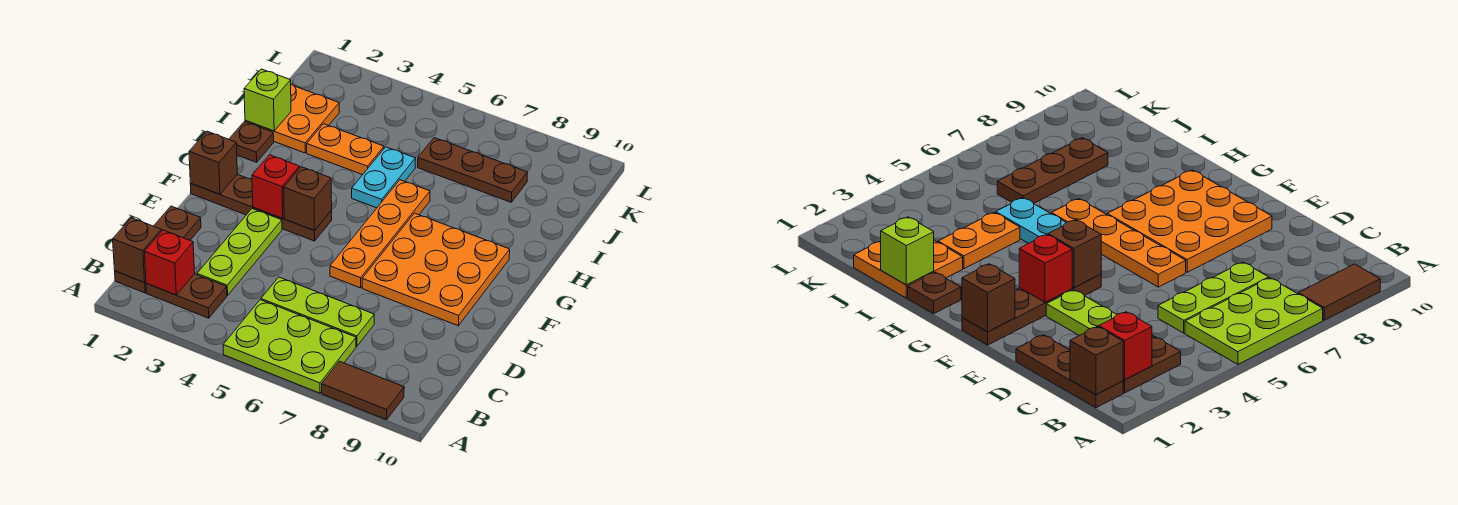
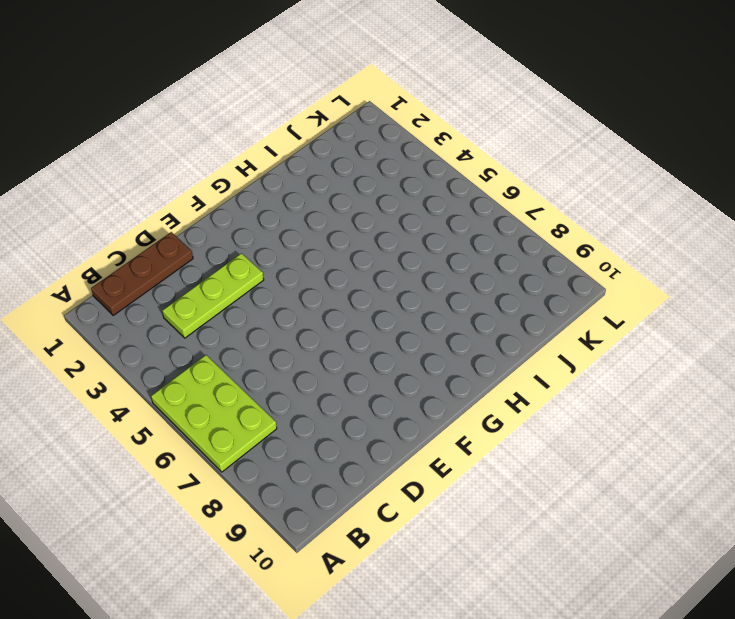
none -> brown 1x2 tile [322,361,404,420]
none -> brown 1x2 plate [146,274,227,318]
none -> lime 1x3 plate [261,277,374,346]

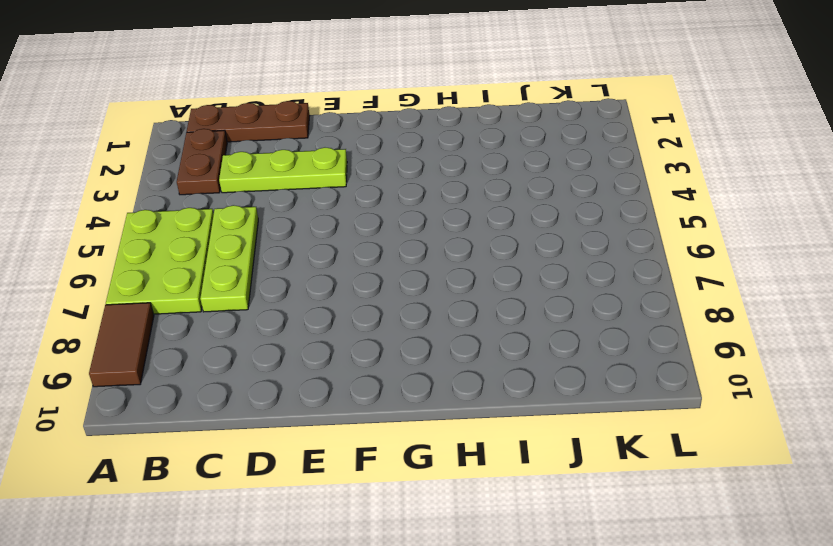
none -> orange 1x4 plate [330,180,430,288]
none -> orange 3x3 plate [362,213,510,326]
none -> brown 1x4 plate [190,174,332,241]

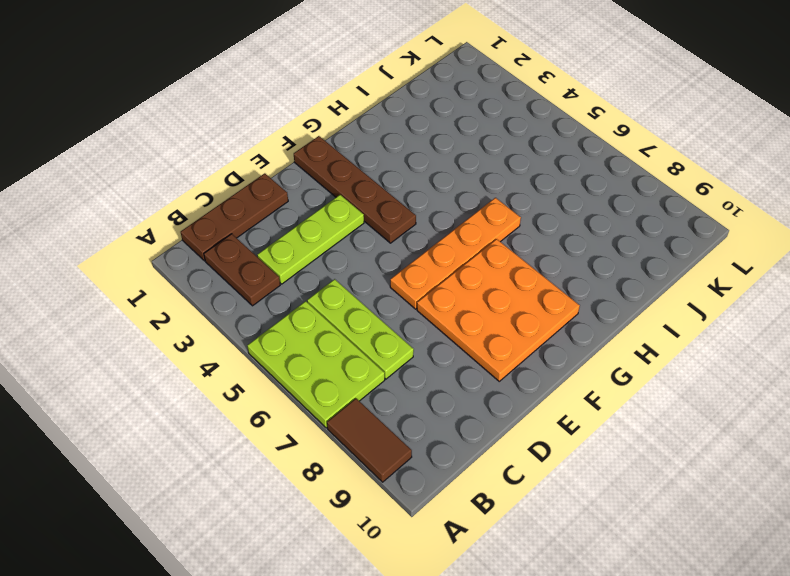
none -> brown 1x1 plate [229,122,274,162]
none -> cyan 1x2 plate [352,147,416,208]
none -> orange 2x2 plate [245,84,339,153]

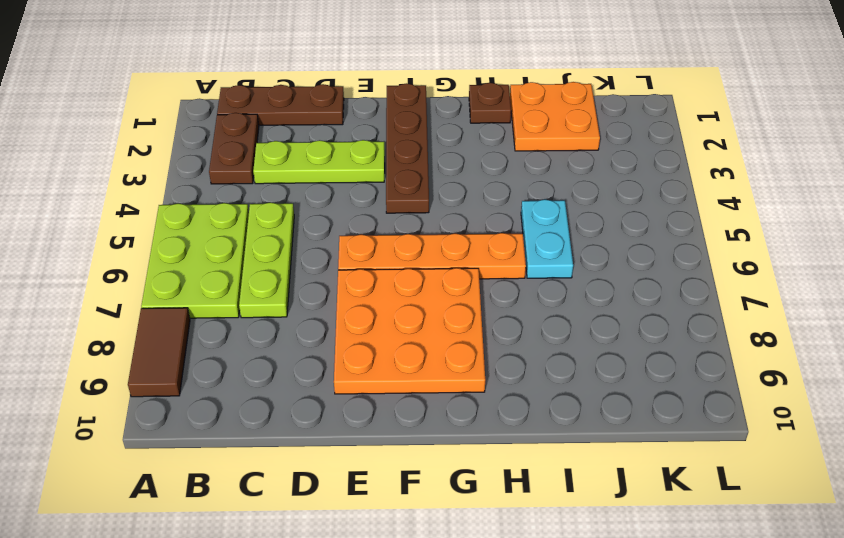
cyan 1x2 plate [521,199,573,278] -> cyan 1x2 plate turned to [352,147,416,208]
none -> orange 1x2 plate [307,124,384,175]
none -> brown 1x3 plate [418,138,528,202]
none -> brown 1x1 brick [113,218,161,283]

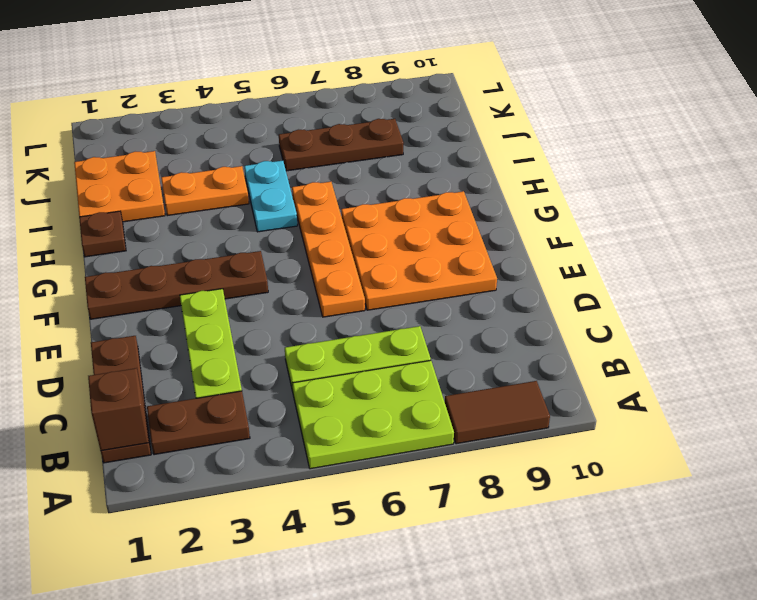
none -> red 1x1 brick [144,230,195,295]
none -> brown 1x1 brick [189,131,237,194]
none -> red 1x1 brick [252,155,300,218]

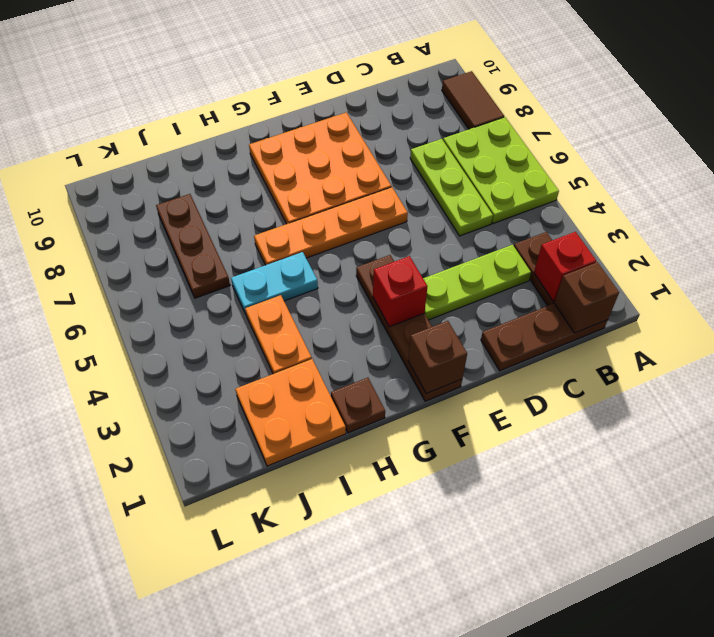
none -> brown 1x1 brick [284,167,332,230]
none -> lime 1x1 brick [244,69,291,131]

